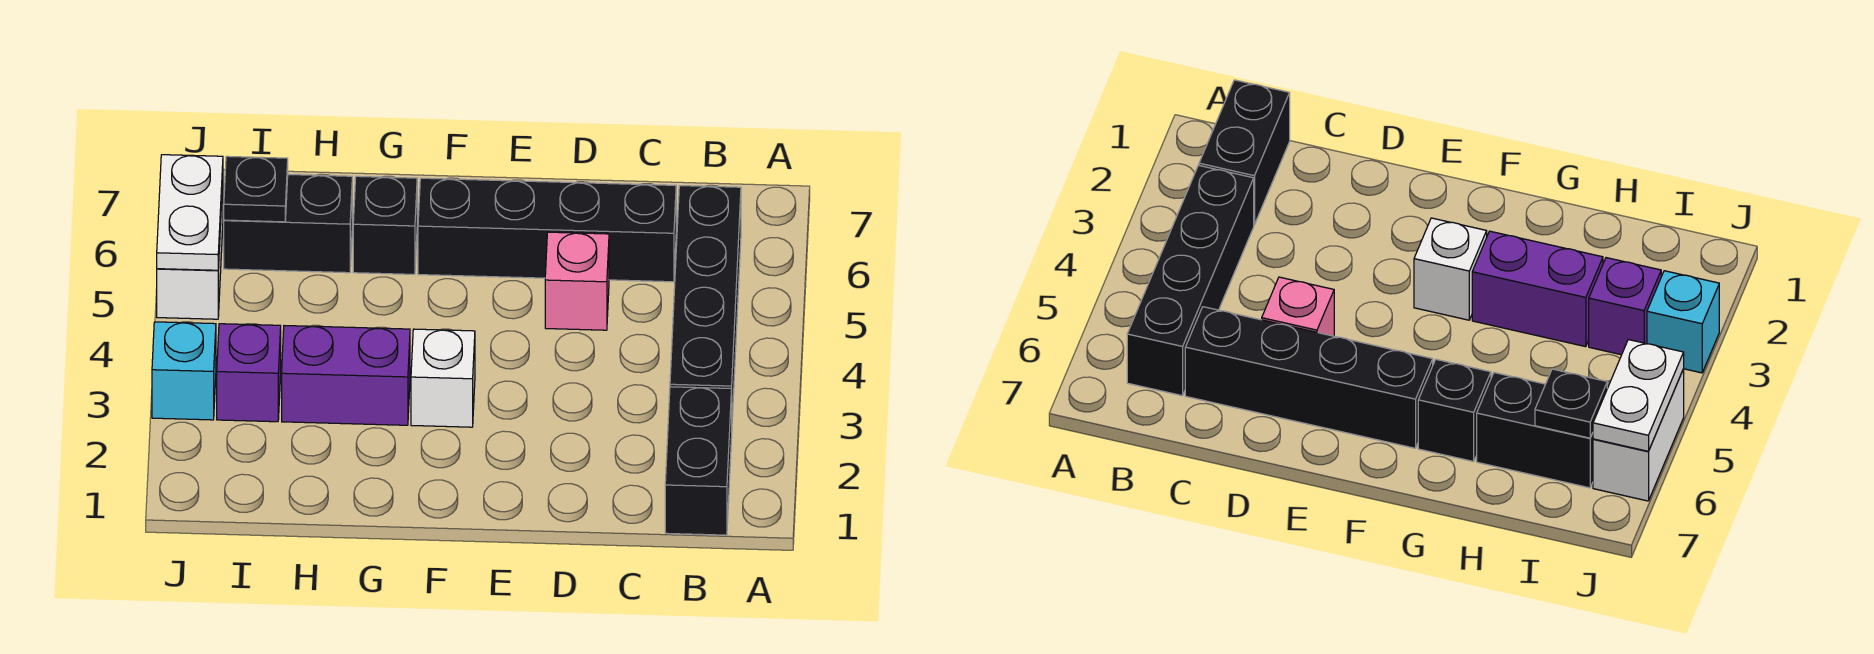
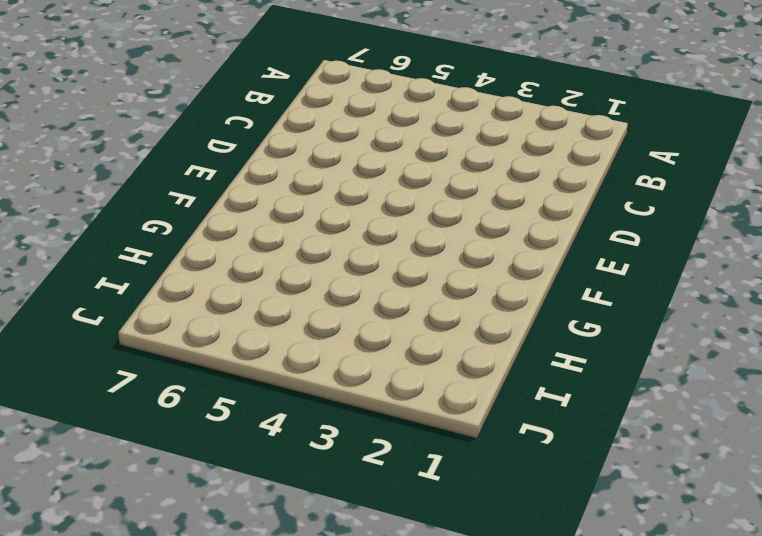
none -> black 1x2 brick [665,387,732,535]
none -> black 1x4 brick [670,186,741,417]
none -> black 1x4 brick [418,178,676,282]

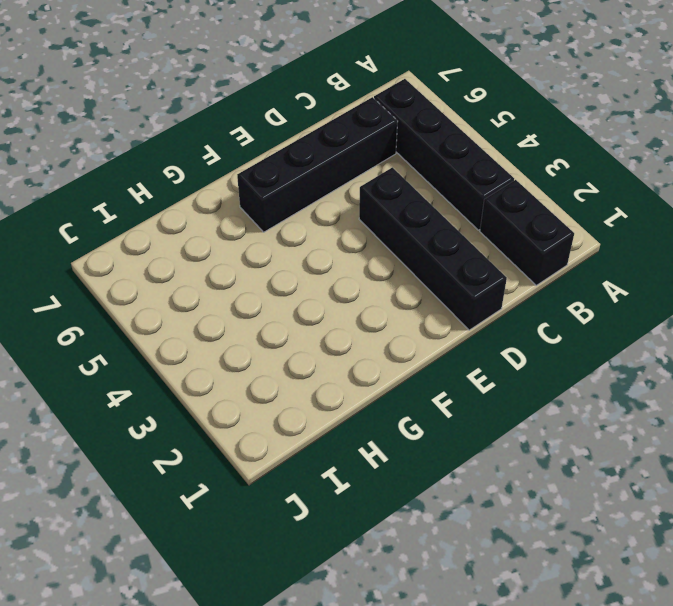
black 1x4 brick [359,168,507,330] -> none
none -> pink 1x1 brick [545,232,609,330]
none -> white 1x1 brick [411,329,475,427]
none -> purple 1x2 brick [282,326,410,425]

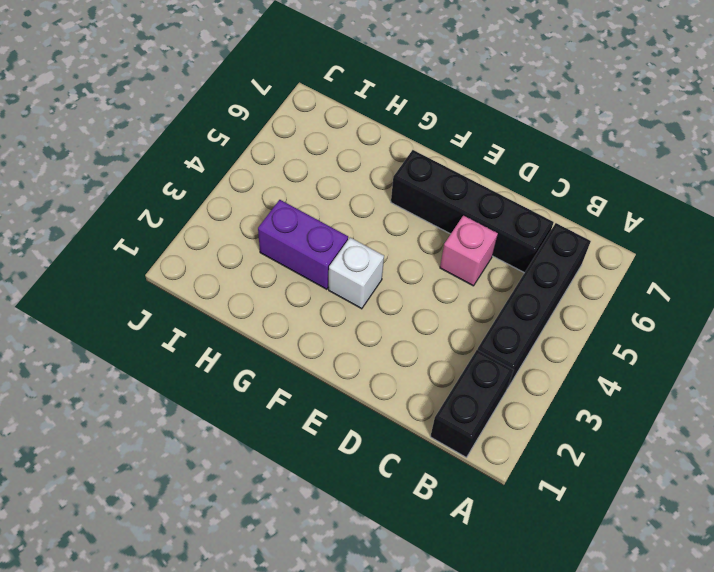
none -> black 1x1 brick [353,176,417,274]
none -> black 1x2 brick [224,174,352,273]
none -> purple 1x1 brick [217,324,281,422]

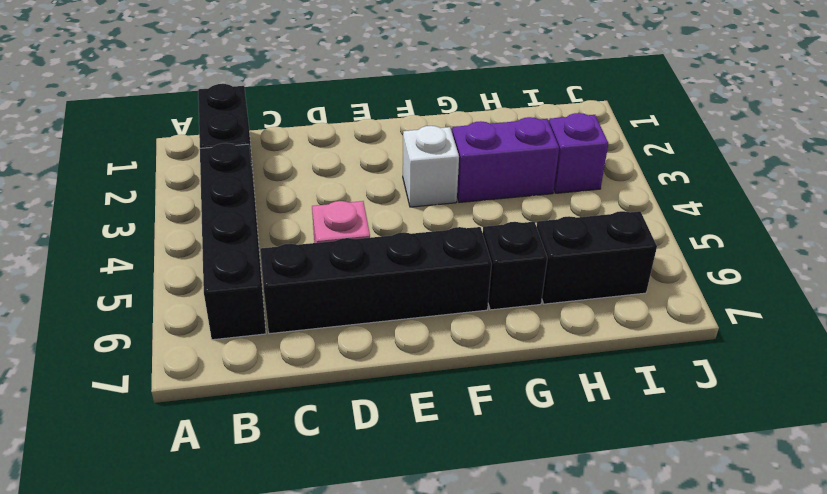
none -> cyan 1x1 brick [152,322,216,420]
none -> white 1x2 brick [157,182,223,319]
none -> black 1x1 plate [224,156,288,222]

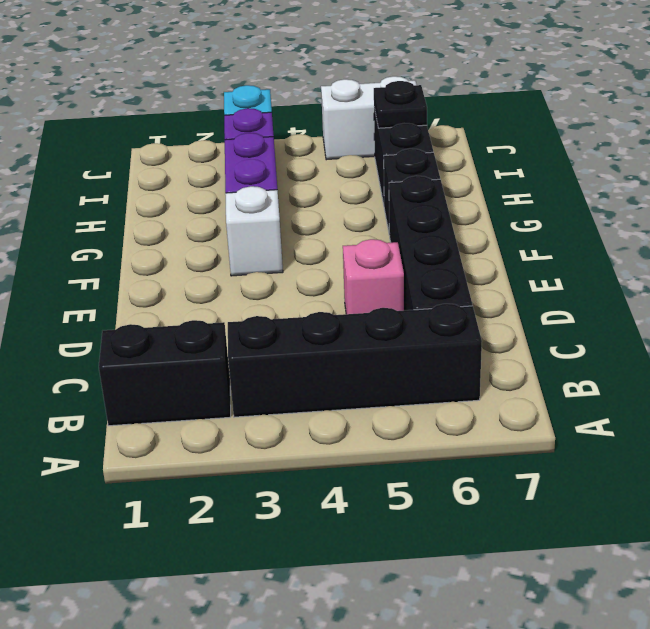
none -> white 1x2 plate [157,155,223,270]

